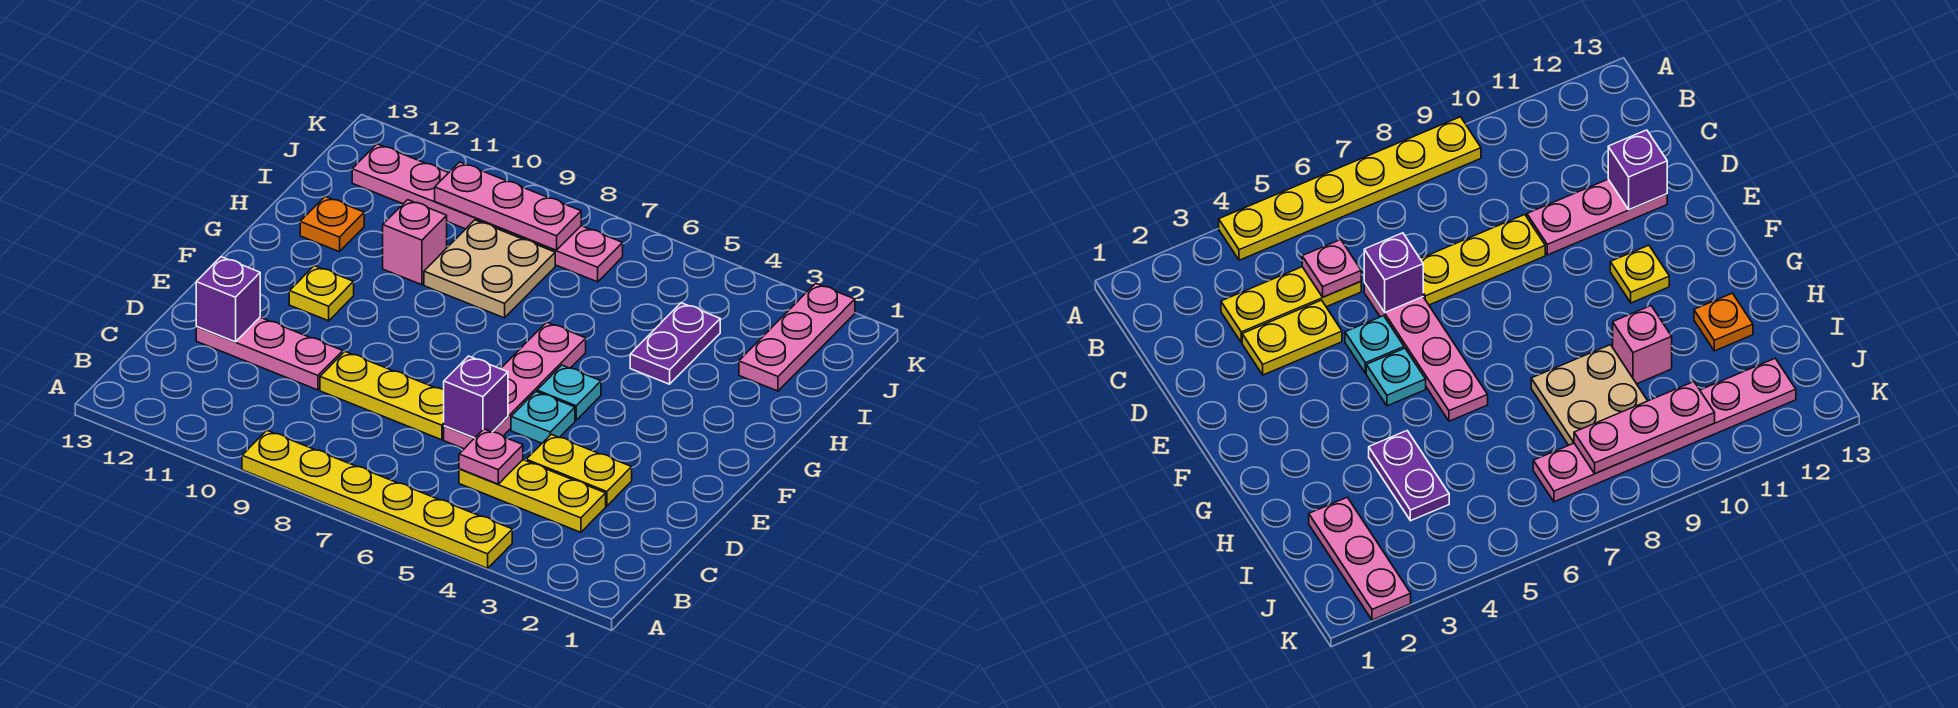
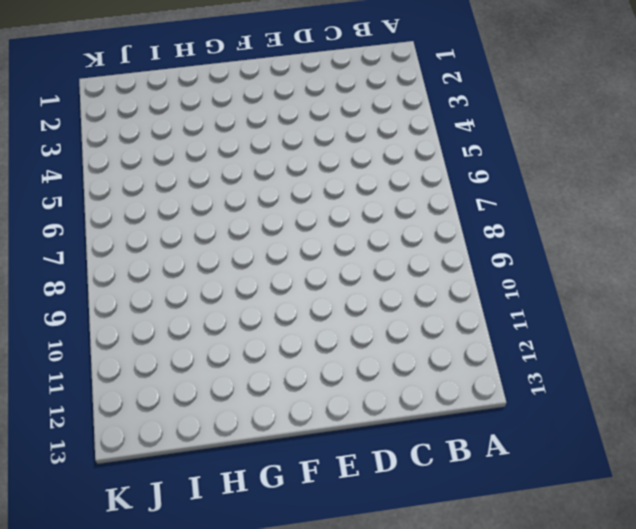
none -> yellow 1x6 plate [242,431,512,568]
none -> yellow 1x3 plate [459,460,606,532]
none -> yellow 1x2 plate [526,434,632,506]

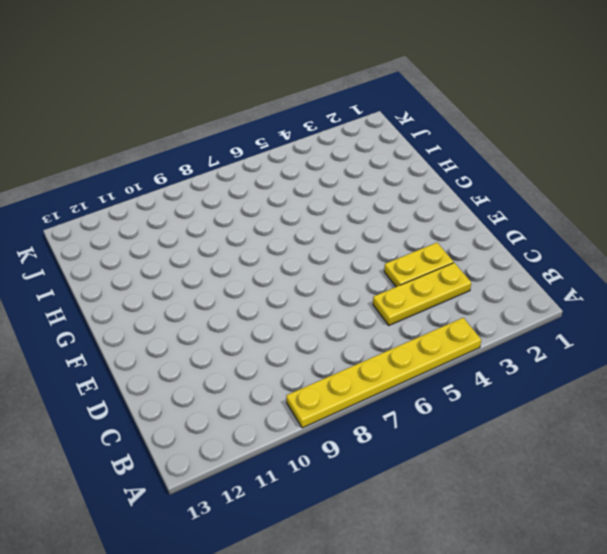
none -> pink 1x4 plate [444,322,586,449]
none -> yellow 1x3 plate [320,352,444,440]
none -> pink 1x3 plate [196,318,343,390]

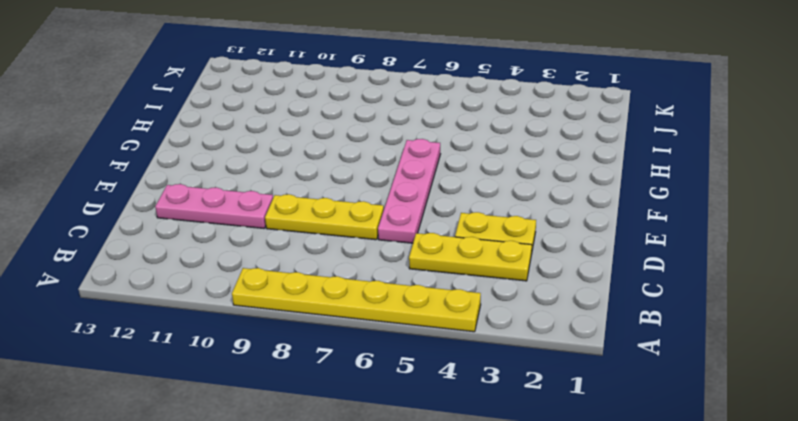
none -> cyan 1x1 plate [511,392,575,443]
none -> cyan 1x1 plate [537,365,601,420]
none -> yellow 1x1 plate [289,266,354,321]

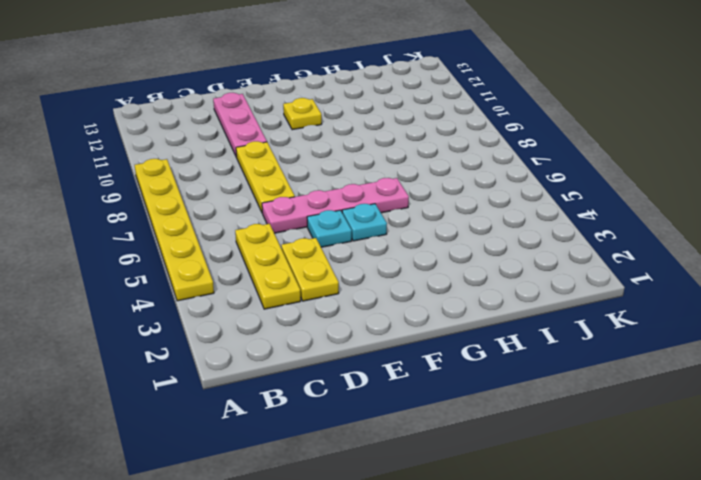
none -> purple 1x2 plate [630,303,720,384]
none -> tan 2x2 plate [424,220,555,318]
none -> pink 1x1 brick [383,200,447,285]

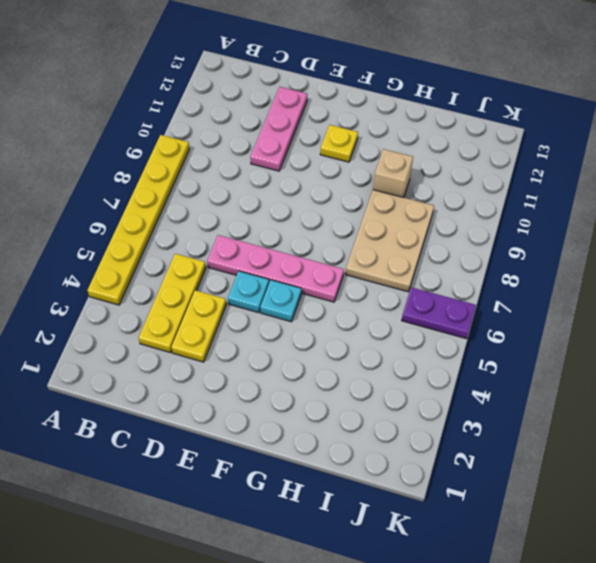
tan 2x3 plate [345,190,434,292] -> tan 2x2 plate [424,220,555,318]
tan 1x1 brick [373,149,413,198] -> pink 1x1 brick [383,200,447,285]
purple 1x2 plate [402,287,476,339] -> purple 1x2 plate moved to [630,303,720,384]
none -> yellow 1x3 plate [320,352,444,440]
none -> orange 1x1 plate [300,197,364,252]
none -> pink 1x3 plate [739,283,855,391]

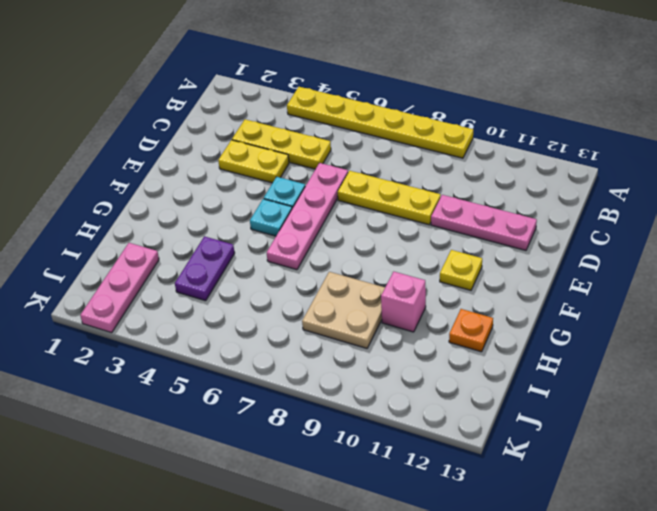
none -> pink 1x6 plate [352,144,623,282]
none -> pink 1x1 plate [459,429,523,484]
none -> purple 1x1 brick [444,356,508,438]

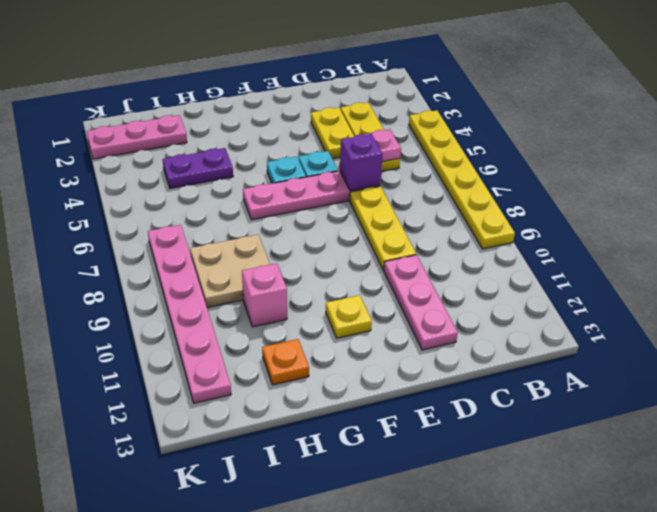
none -> purple 1x1 brick [196,257,260,342]
none -> pink 1x3 plate [435,162,581,250]

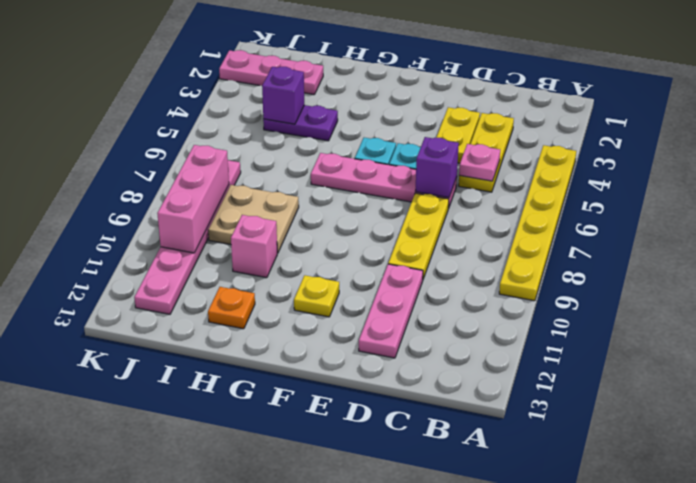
purple 1x1 brick [262,67,304,124] -> purple 1x1 brick moved to [196,257,260,342]
pink 1x3 brick [157,145,229,253] -> pink 1x3 plate [435,162,581,250]

